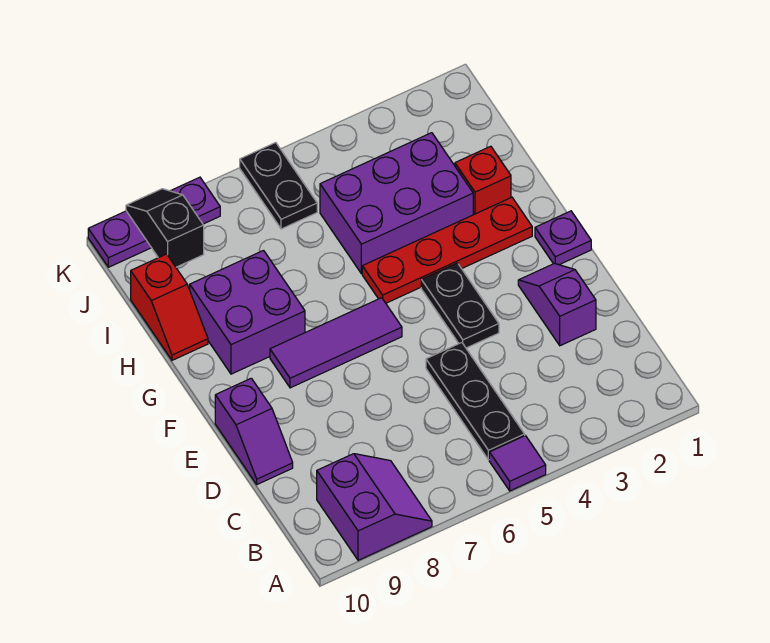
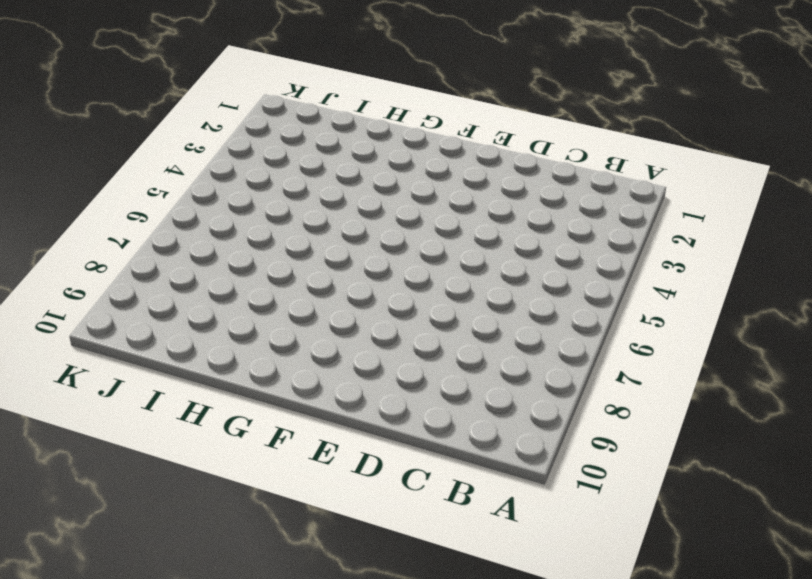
none -> purple 1x1 tile [489,436,546,491]
none -> purple 2x2 slope [317,454,432,560]
none -> black 1x3 plate [426,343,525,460]

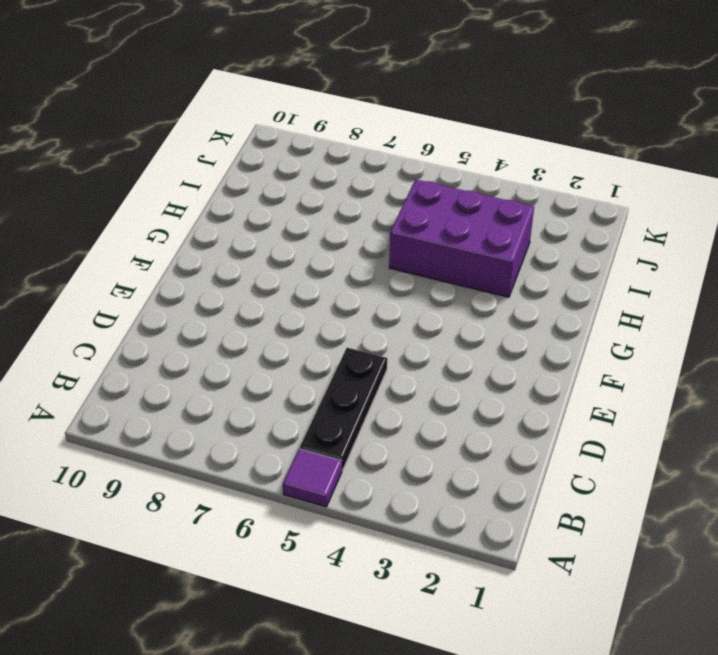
none -> purple 2x2 slope [317,454,432,560]
none -> purple 1x2 slope [518,263,596,346]
none -> purple 1x2 slope [215,378,293,484]

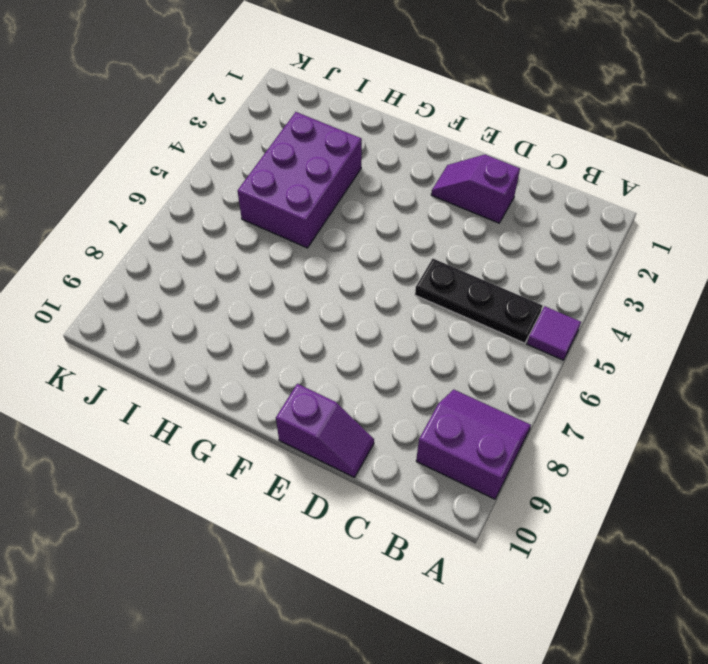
none -> black 1x2 plate [421,263,499,348]
none -> purple 1x1 plate [535,211,591,265]
none -> purple 1x3 tile [270,298,402,388]

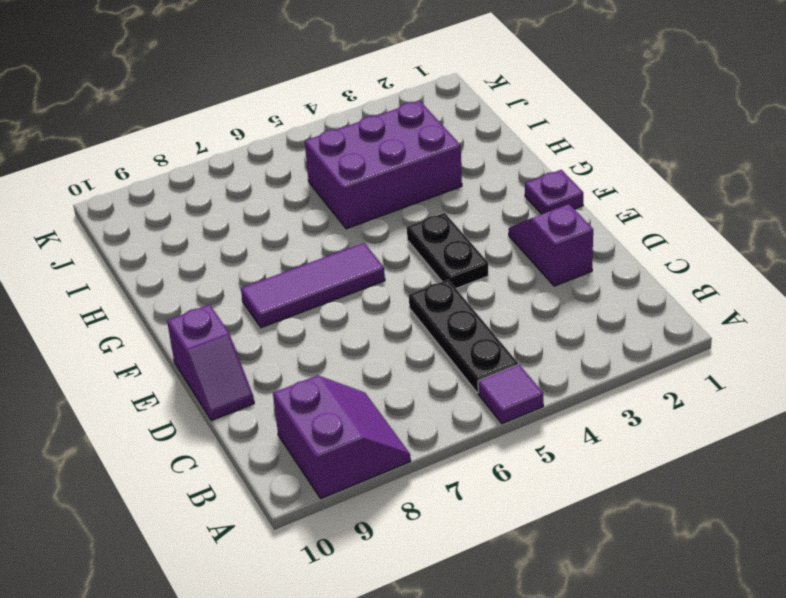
none -> red 1x4 plate [362,197,532,303]
none -> purple 2x2 brick [190,251,305,374]
none -> red 1x1 brick [455,146,511,215]

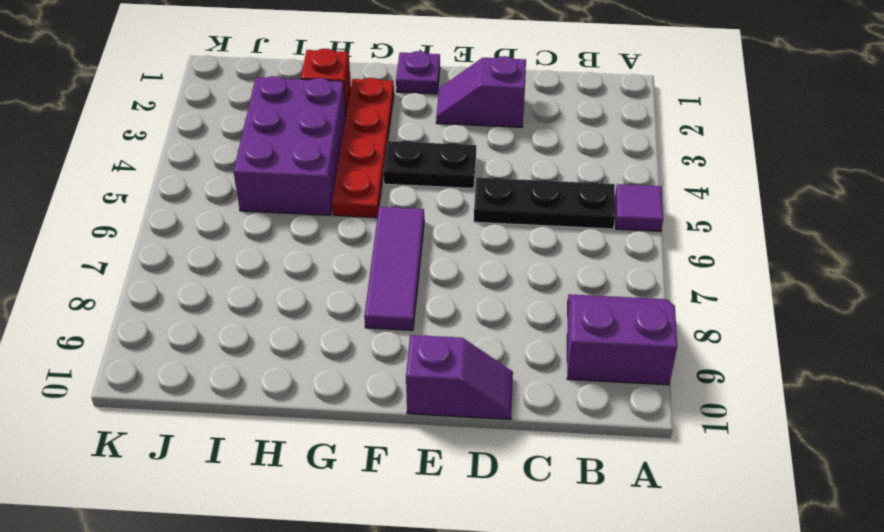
none -> purple 2x2 brick [190,251,305,374]
none -> red 1x2 slope [131,254,208,360]
none -> black 1x2 plate [240,143,317,229]

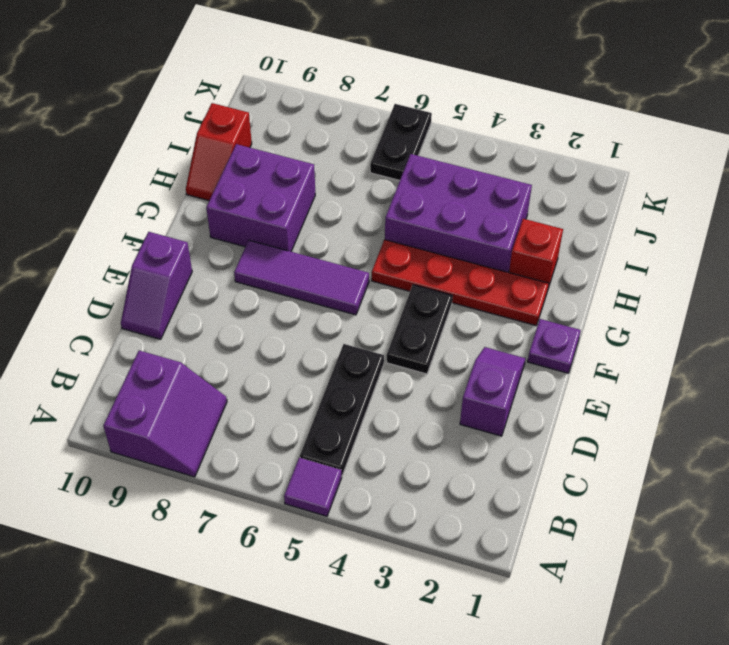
none -> purple 1x3 plate [88,177,220,267]
none -> black 1x2 slope [126,189,204,267]

